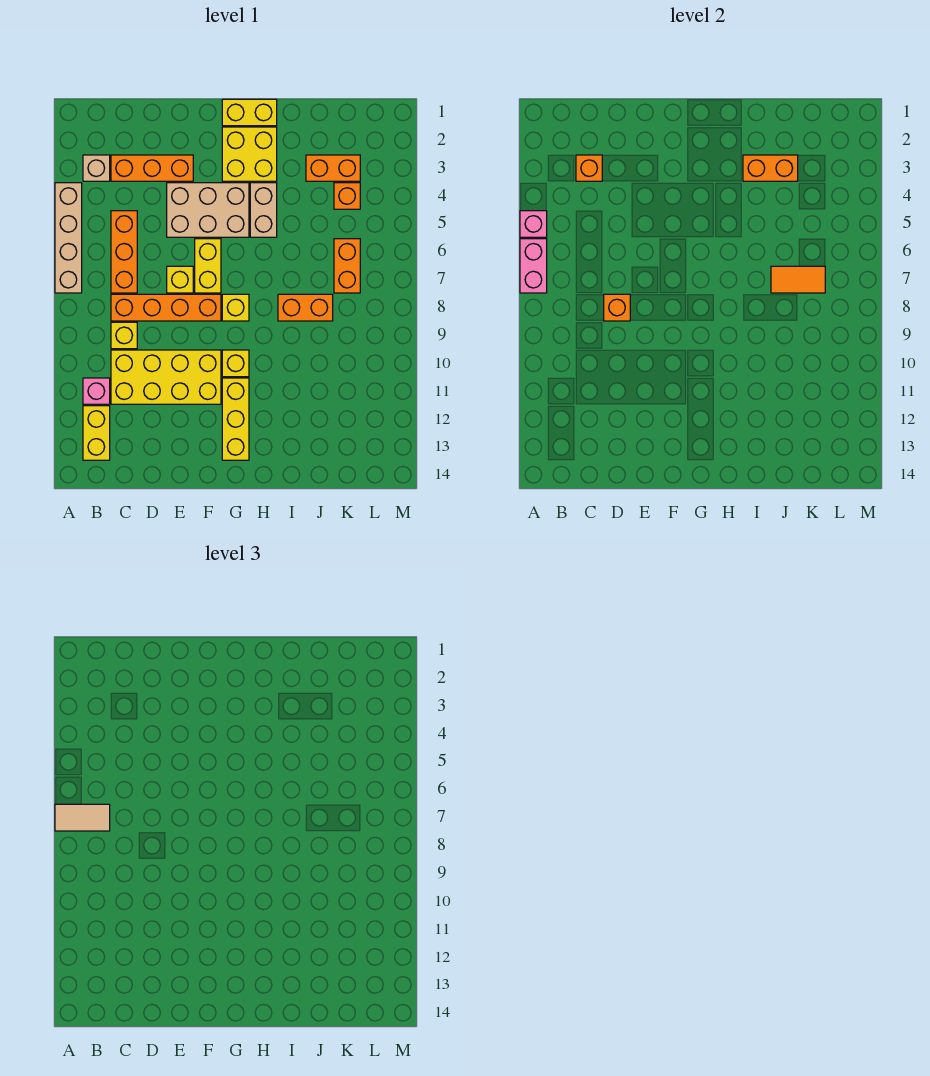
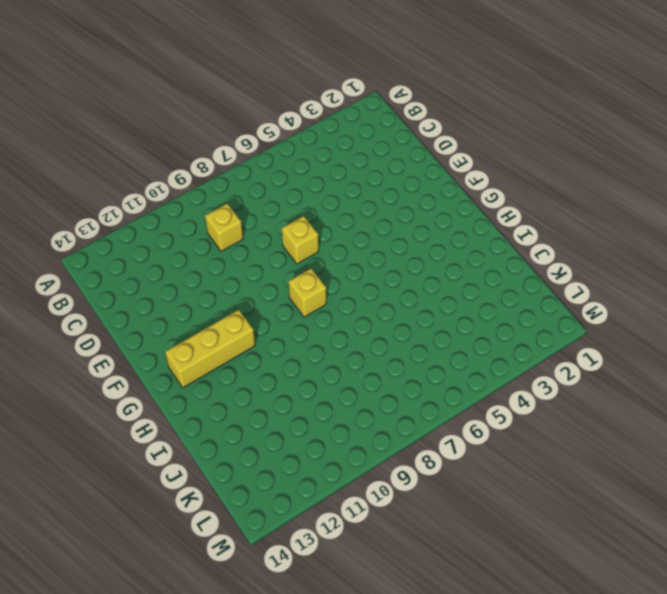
none -> tan 1x4 brick [55,183,82,293]
none -> tan 1x1 brick [83,155,110,181]
none -> pink 1x1 brick [83,378,110,404]

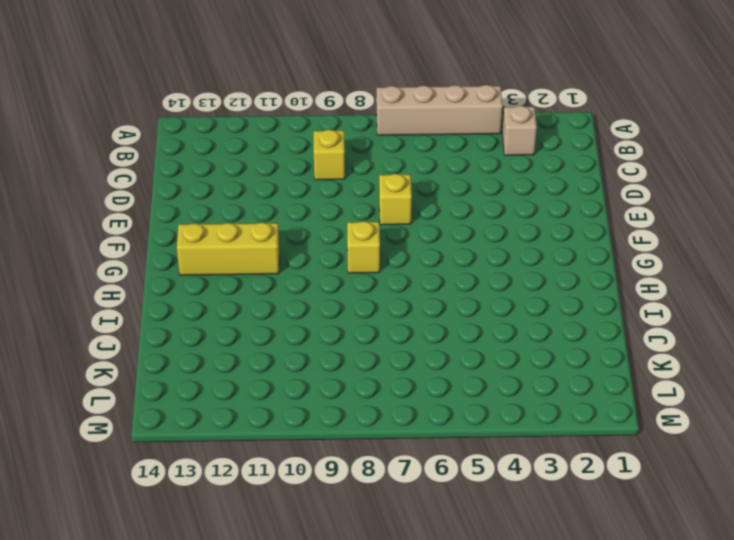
none -> pink 1x1 brick [83,378,110,404]
none -> yellow 1x2 brick [83,406,110,460]
none -> orange 1x3 brick [111,155,193,181]

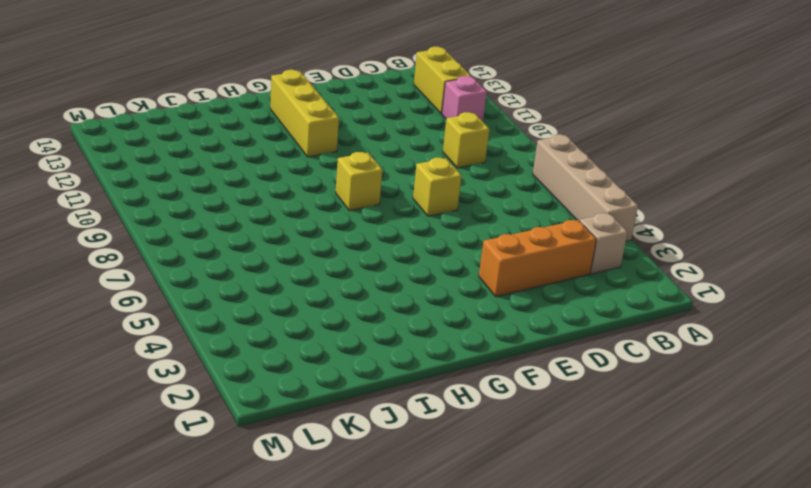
none -> orange 1x3 brick [111,211,137,293]
none -> orange 1x4 brick [111,294,221,321]
none -> yellow 2x4 brick [111,350,221,404]

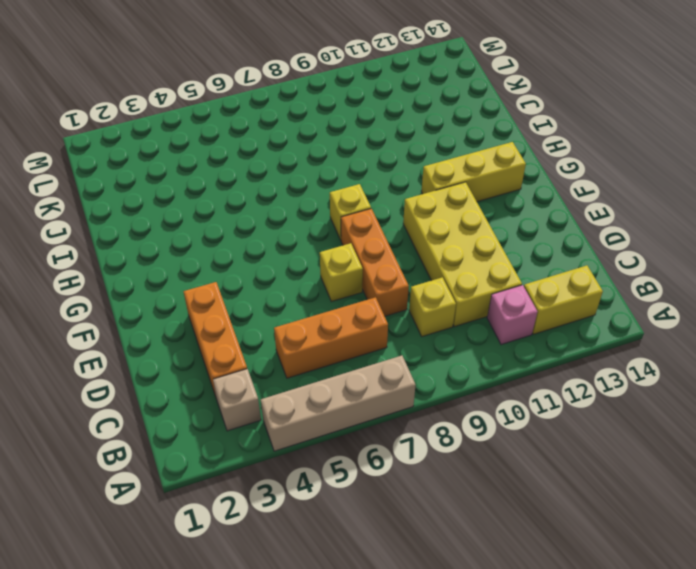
orange 1x3 brick [341,209,409,316] -> orange 1x4 brick [111,294,221,321]
none -> tan 2x3 brick [167,183,249,237]
none -> yellow 1x2 brick [195,239,221,293]
none -> yellow 1x2 brick [222,99,277,126]

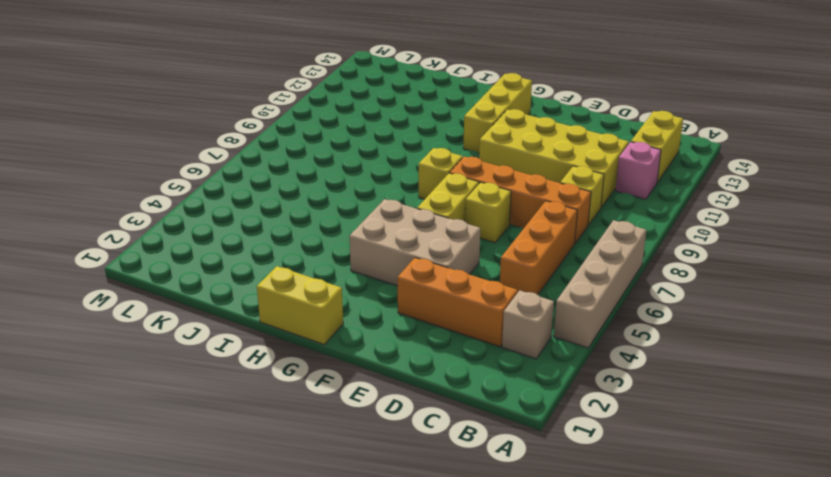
none -> yellow 2x2 brick [222,127,277,181]
none -> yellow 1x1 brick [222,350,249,377]
none -> tan 1x2 brick [250,183,277,237]

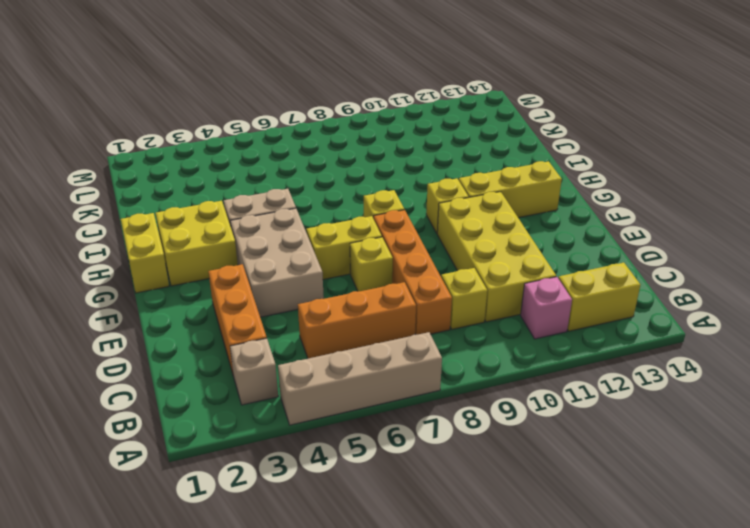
none -> orange 1x2 brick [278,294,333,321]
none -> orange 1x2 brick [306,155,360,181]
none -> orange 1x1 brick [334,183,360,209]

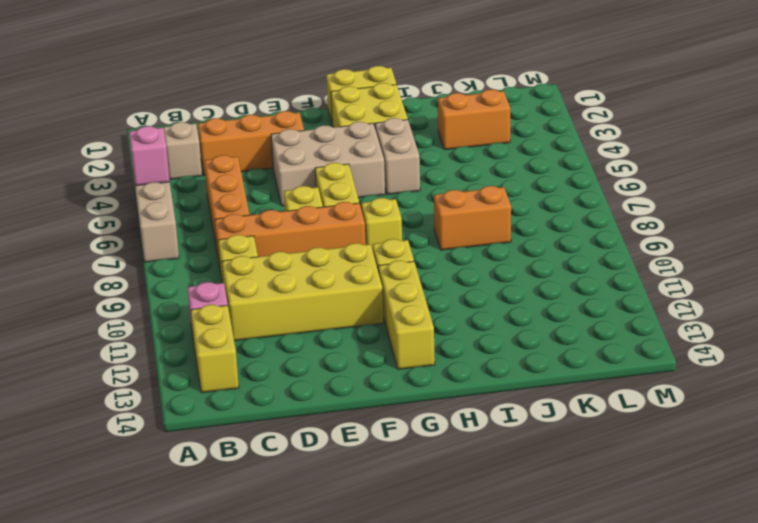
none -> orange 1x1 brick [334,183,360,209]
none -> orange 1x2 brick [334,239,360,293]
none -> pink 1x2 brick [520,239,547,293]

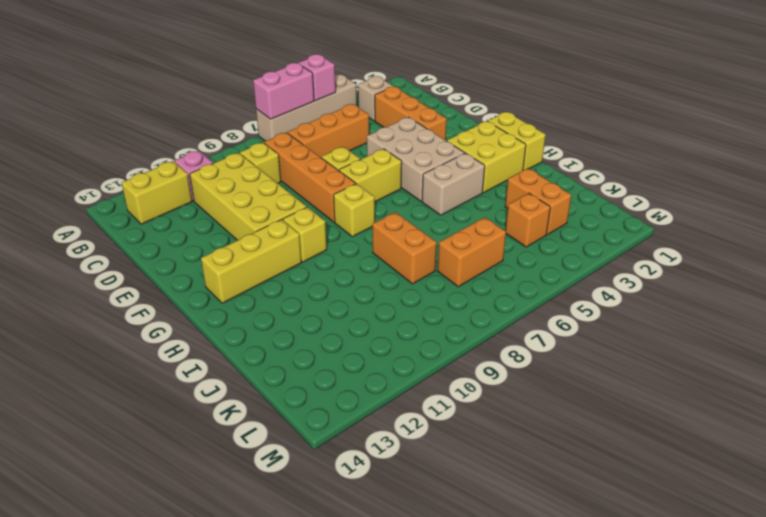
none -> orange 1x1 brick [576,155,602,181]
none -> orange 1x1 brick [604,294,630,321]
none -> orange 1x2 brick [743,155,798,181]

